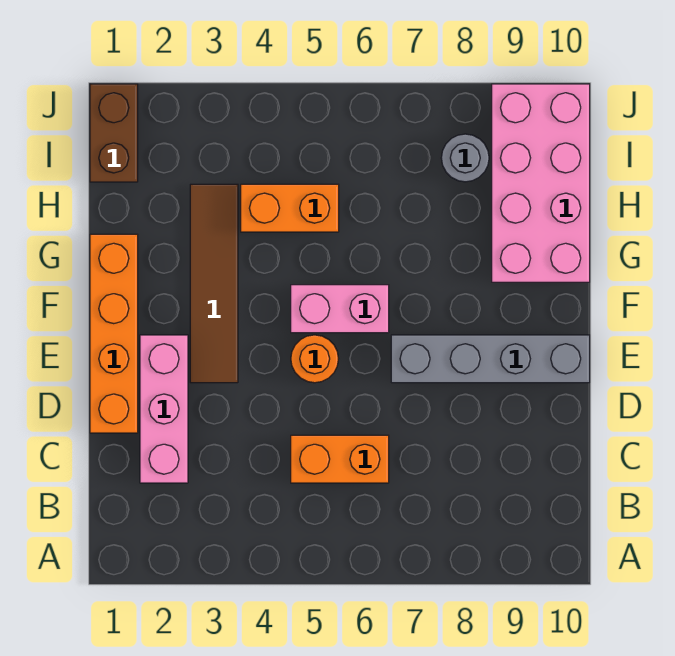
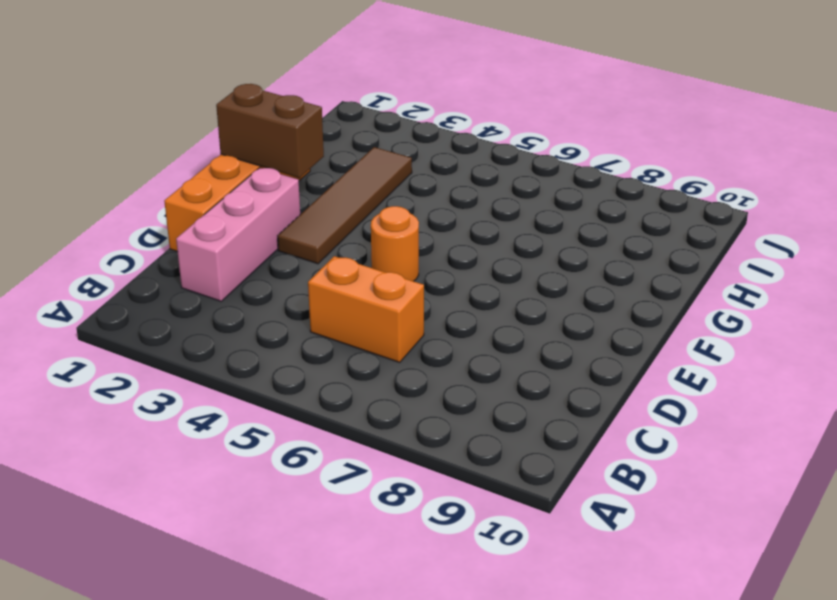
brown 1x2 brick [216,84,324,178] -> brown 1x2 brick turned to [90,84,138,182]
none -> grey 1x4 brick [391,335,590,383]
none -> pink 1x2 brick [291,285,389,333]

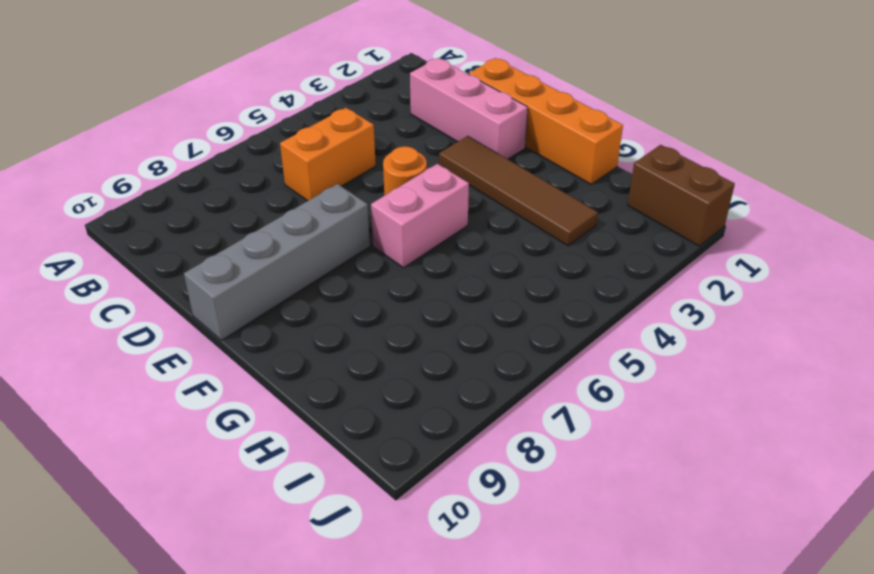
none -> pink 2x4 brick [492,84,590,282]
none -> orange 1x2 brick [241,184,339,232]

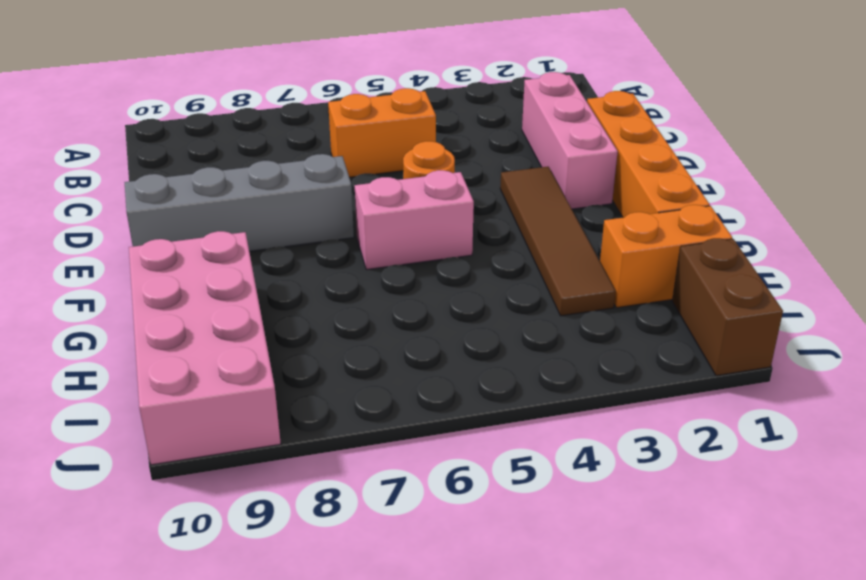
orange 1x2 brick [600,205,732,308] -> orange 1x2 brick moved to [241,184,339,232]
none -> grey 1x1 round brick [441,134,489,182]

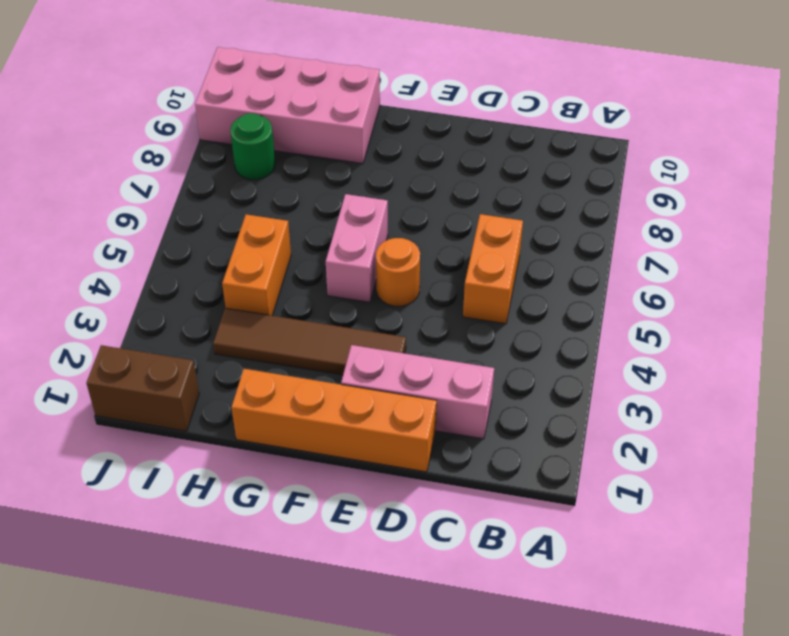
green 1x1 round brick [230,113,275,180] -> grey 1x1 round brick [441,134,489,182]
none -> grey 1x4 brick [391,335,590,383]

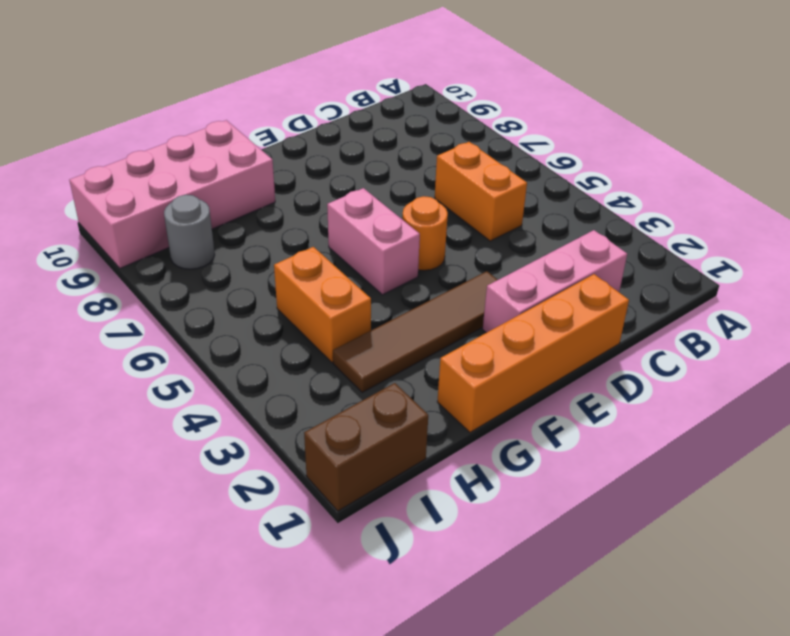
none -> grey 1x4 brick [391,335,590,383]

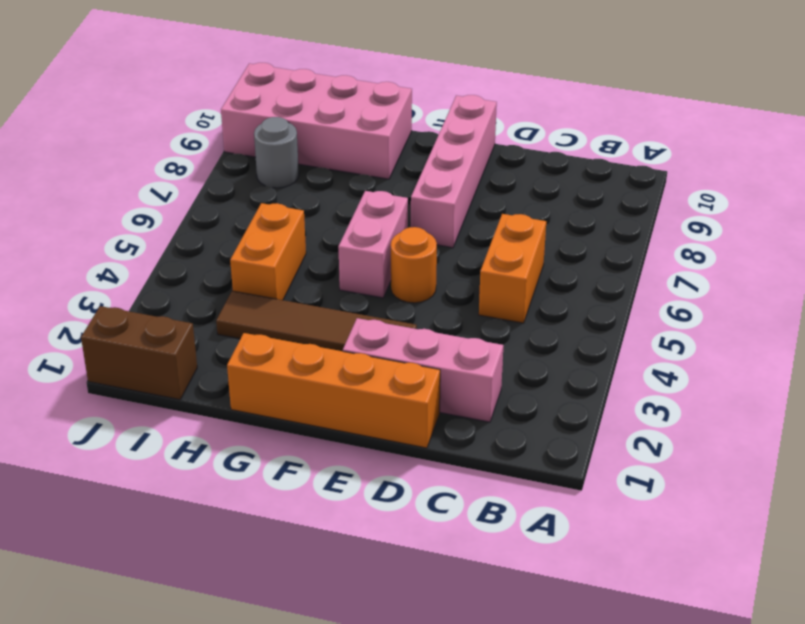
pink 1x4 brick [411,95,497,248] -> grey 1x4 brick [391,335,590,383]

